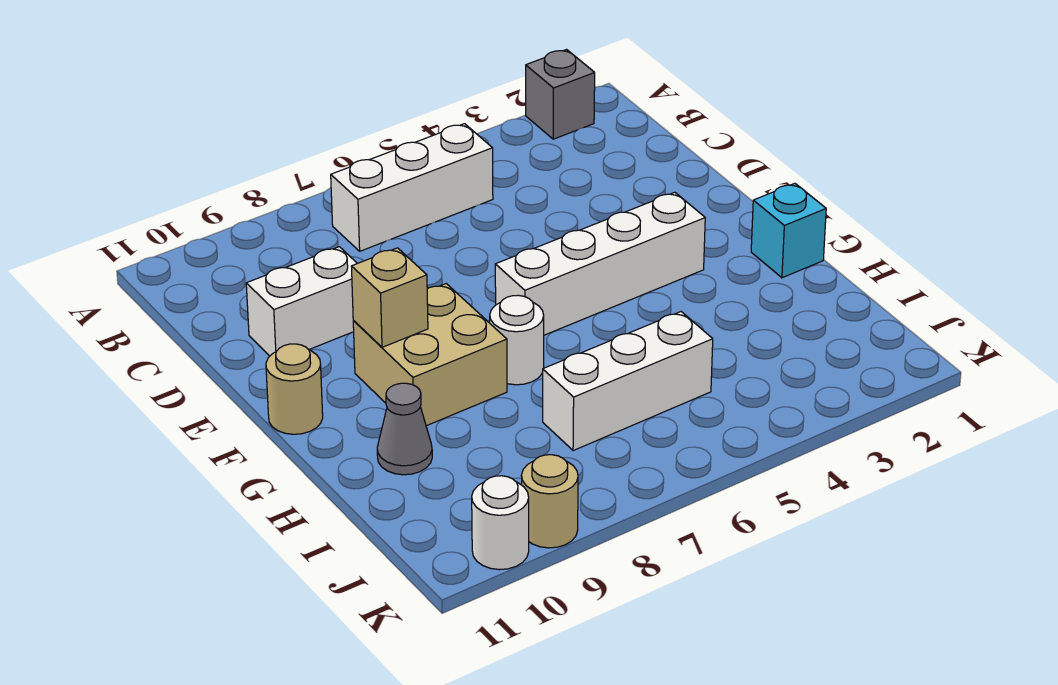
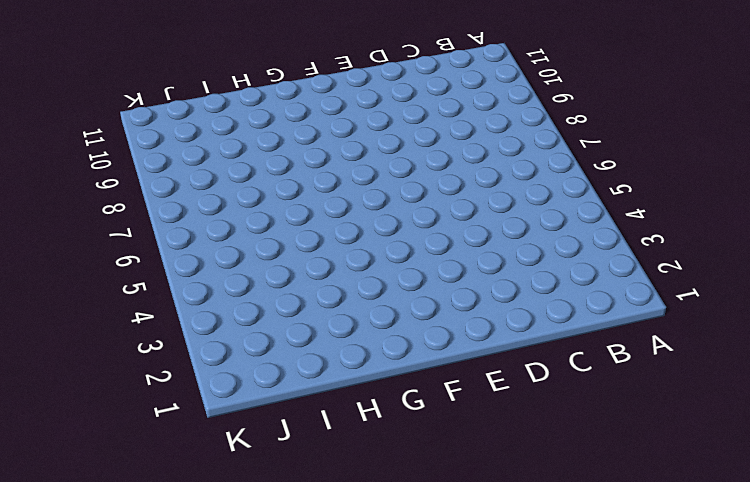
none -> grey 1x1 brick [526,50,595,139]
none -> white 1x3 brick [331,124,493,251]
none -> white 1x2 brick [246,247,357,356]

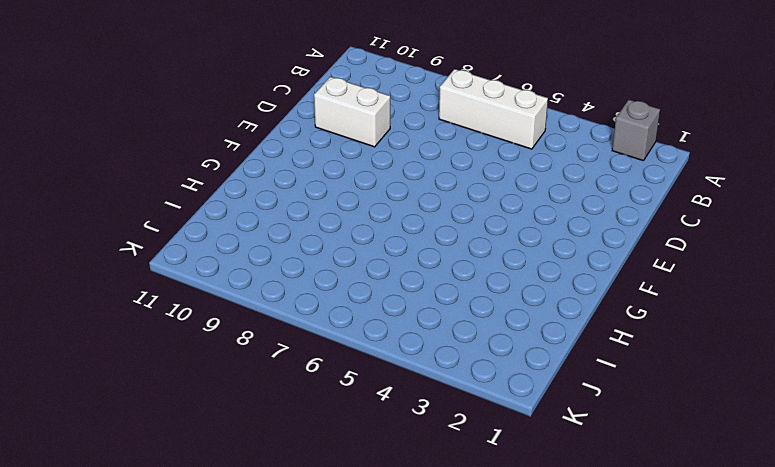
none -> white 1x4 brick [495,192,705,335]
none -> tan 2x2 brick [353,284,507,426]
none -> tan 1x1 round brick [266,344,323,434]

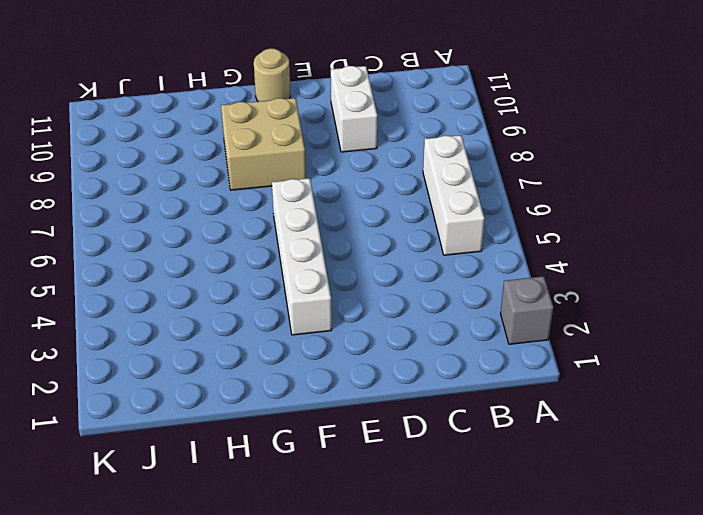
none -> cyan 1x1 brick [751,183,826,278]
none -> white 1x1 round brick [490,295,544,385]
none -> grey 1x1 cone [377,383,432,475]

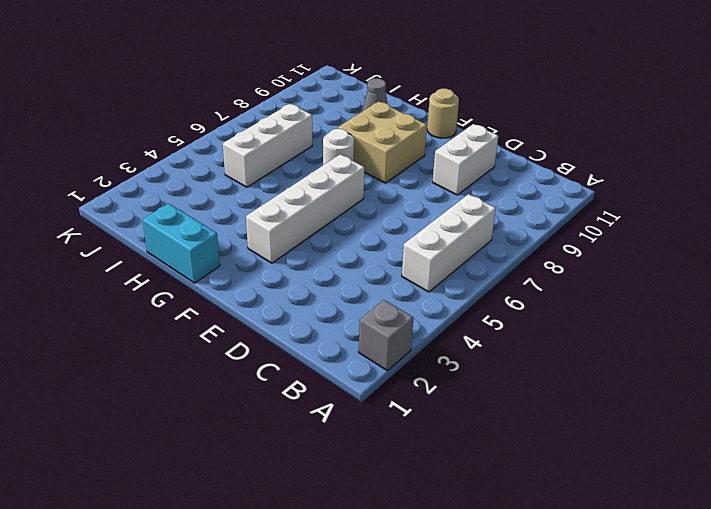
cyan 1x2 brick [143,204,220,283] -> cyan 1x1 brick [751,183,826,278]
none -> tan 1x1 round brick [521,455,578,548]
none -> white 1x1 round brick [472,476,529,570]
none -> tan 1x1 brick [351,248,428,347]

